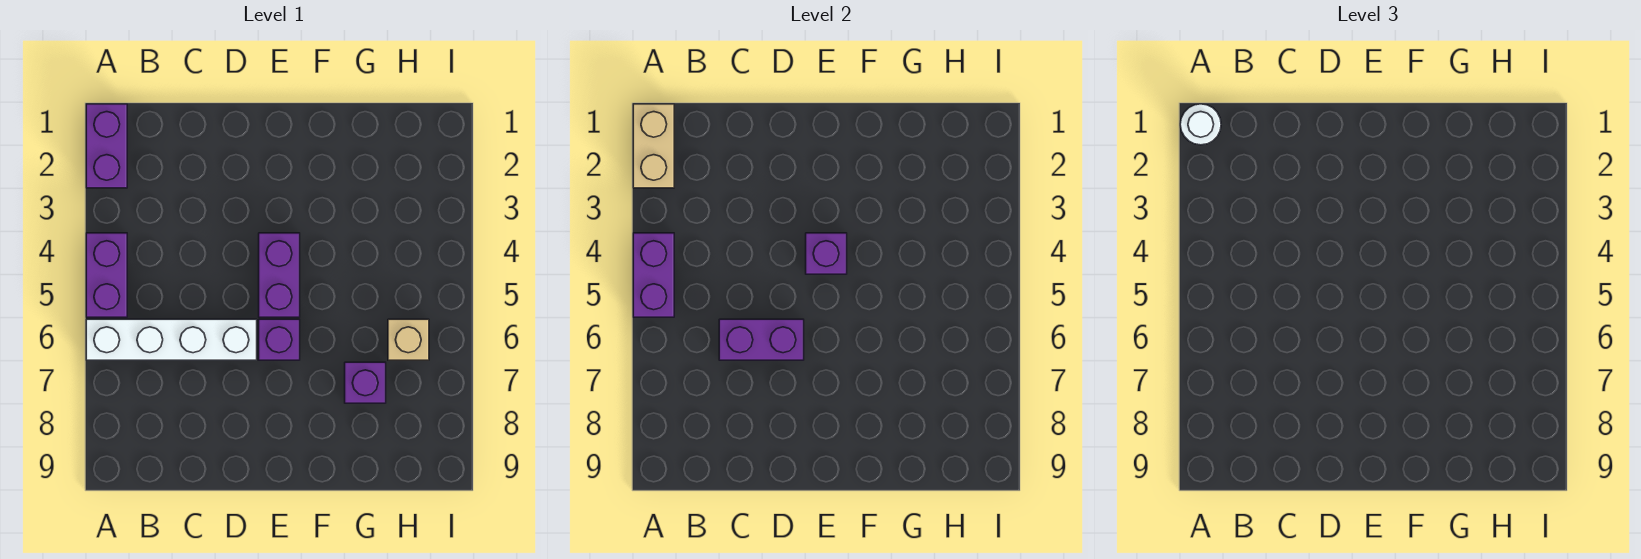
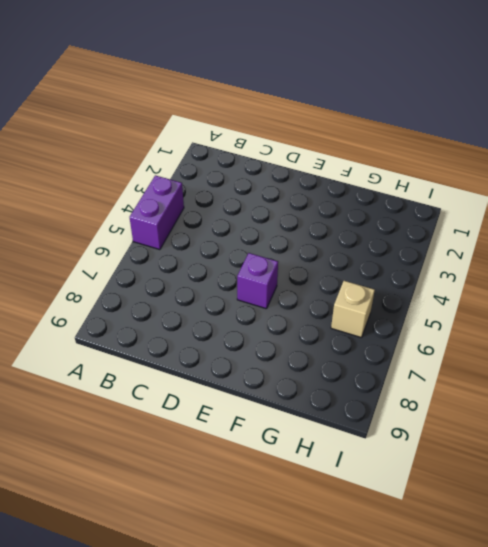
none -> purple 1x2 brick [86,104,127,188]
none -> white 1x4 brick [86,319,257,360]
none -> purple 1x2 brick [259,233,300,317]

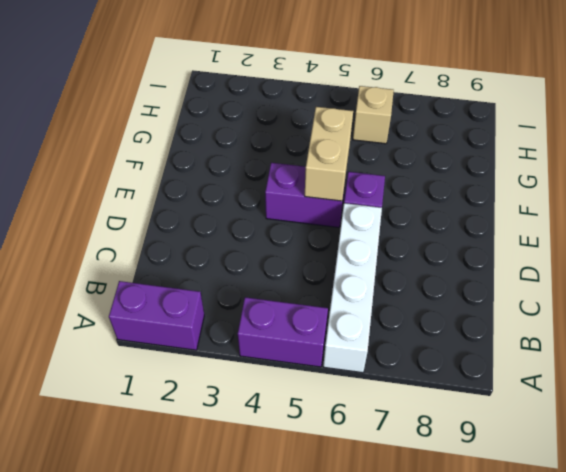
tan 1x2 brick [305,107,353,201] -> tan 1x2 brick turned to [633,104,674,188]
none -> purple 1x1 brick [345,362,386,403]
none -> purple 1x2 brick [633,233,674,317]
none -> purple 1x2 brick [719,319,804,360]

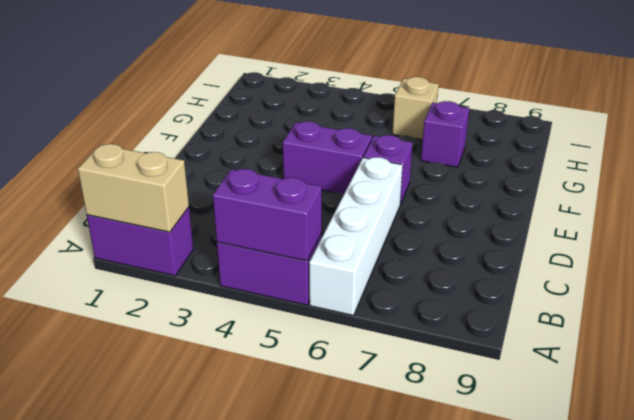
none -> purple 1x2 brick [719,319,804,360]
none -> purple 1x1 brick [806,233,847,274]
none -> white 1x1 round brick [1180,104,1221,145]

